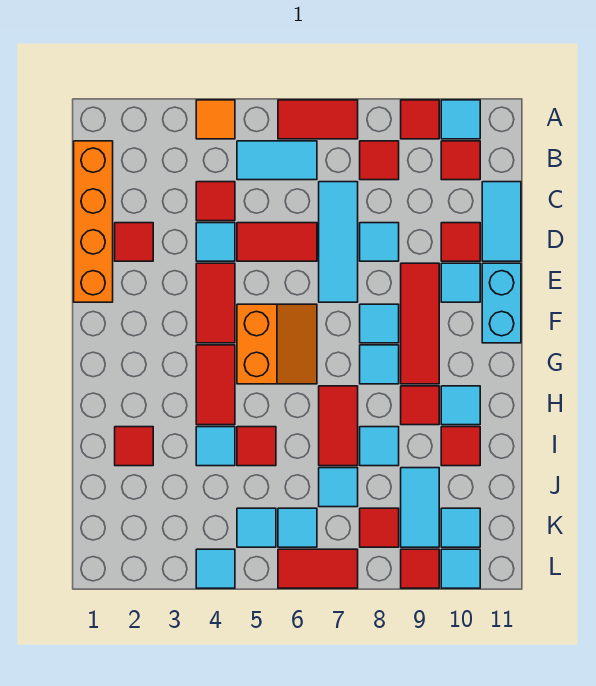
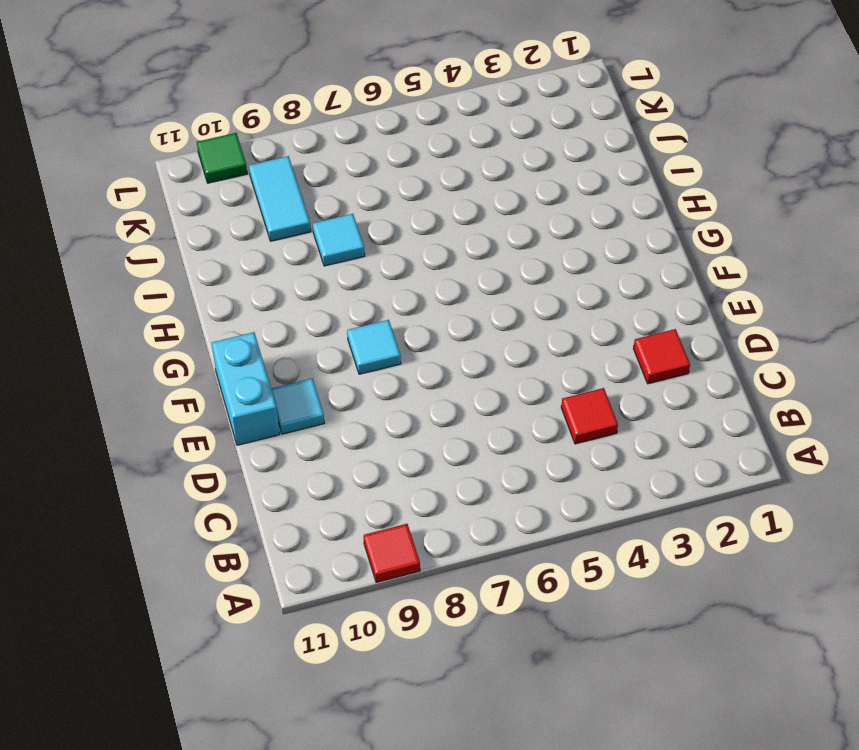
green 1x1 tile [197,133,247,183] -> cyan 1x1 tile [441,549,480,588]
none -> orange 1x1 tile [196,100,235,139]
none -> red 1x2 tile [278,100,358,139]
none -> cyan 1x1 tile [441,100,480,139]
none -> orange 1x4 brick [74,141,113,302]

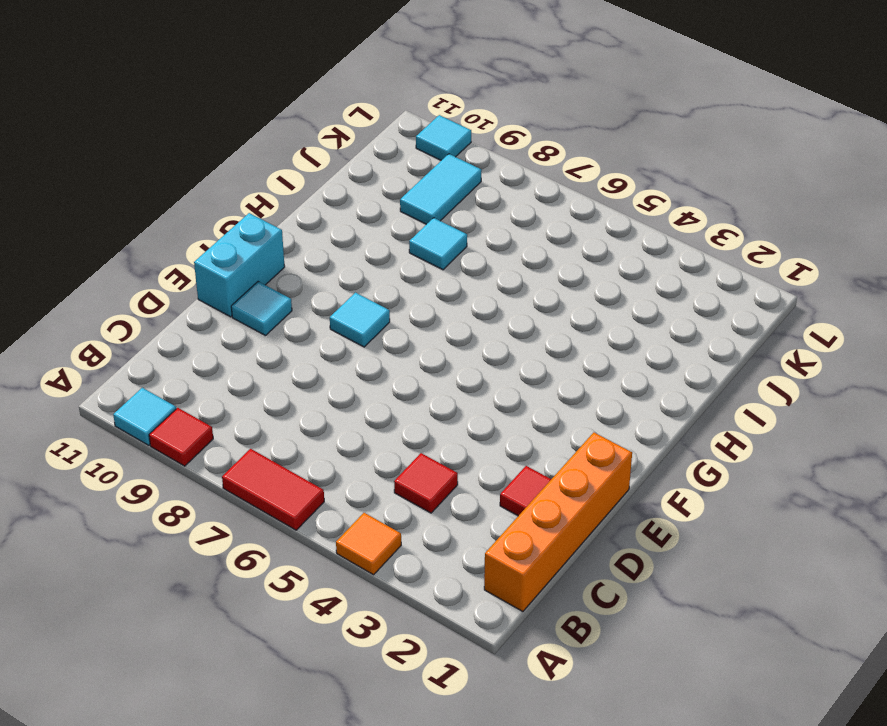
none -> cyan 1x2 tile [237,141,317,180]
none -> red 1x1 tile [360,141,399,180]
none -> red 1x1 tile [441,141,480,180]
none -> cyan 1x3 tile [319,182,358,302]

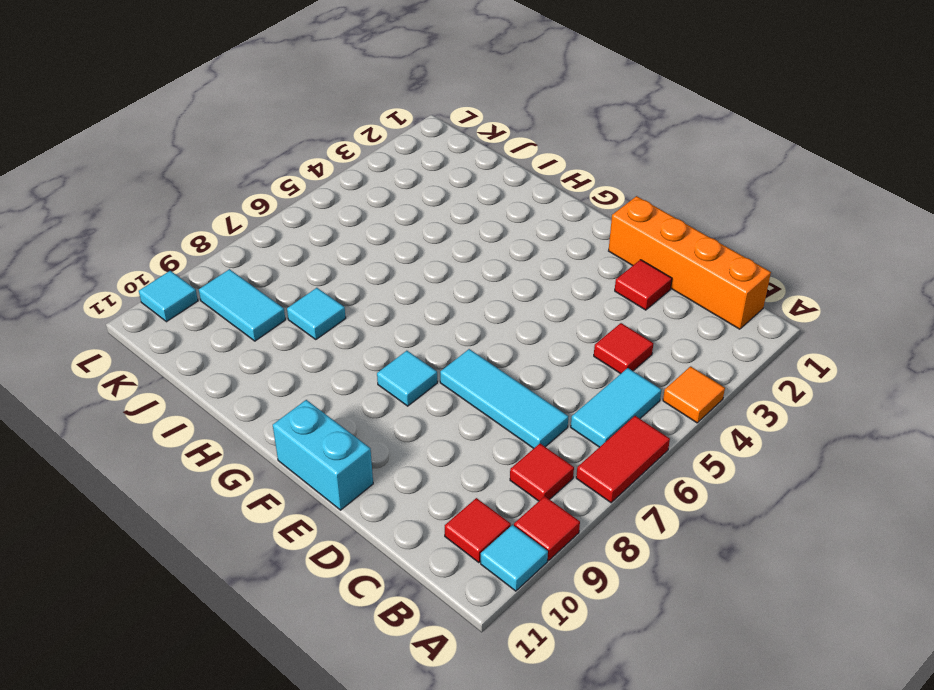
none -> cyan 1x2 tile [482,182,521,261]
none -> cyan 1x1 tile [196,223,235,261]
none -> red 1x2 tile [237,223,317,261]
none -> cyan 1x1 tile [360,223,399,261]

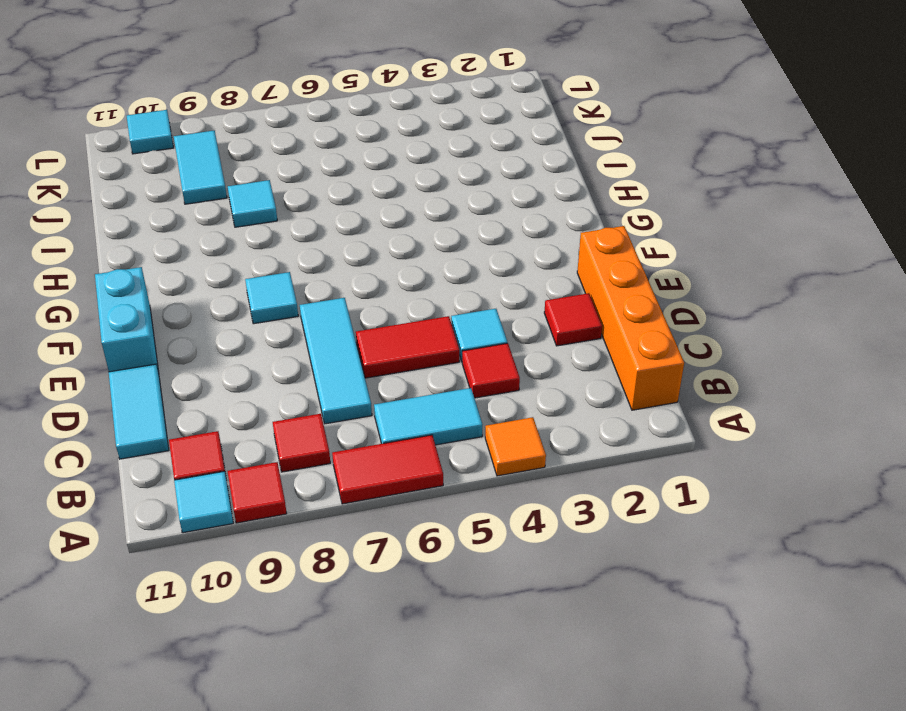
none -> cyan 1x1 tile [360,223,399,261]
none -> red 1x1 tile [441,223,480,261]
none -> red 1x2 tile [196,263,235,343]
none -> red 1x3 tile [401,263,439,384]

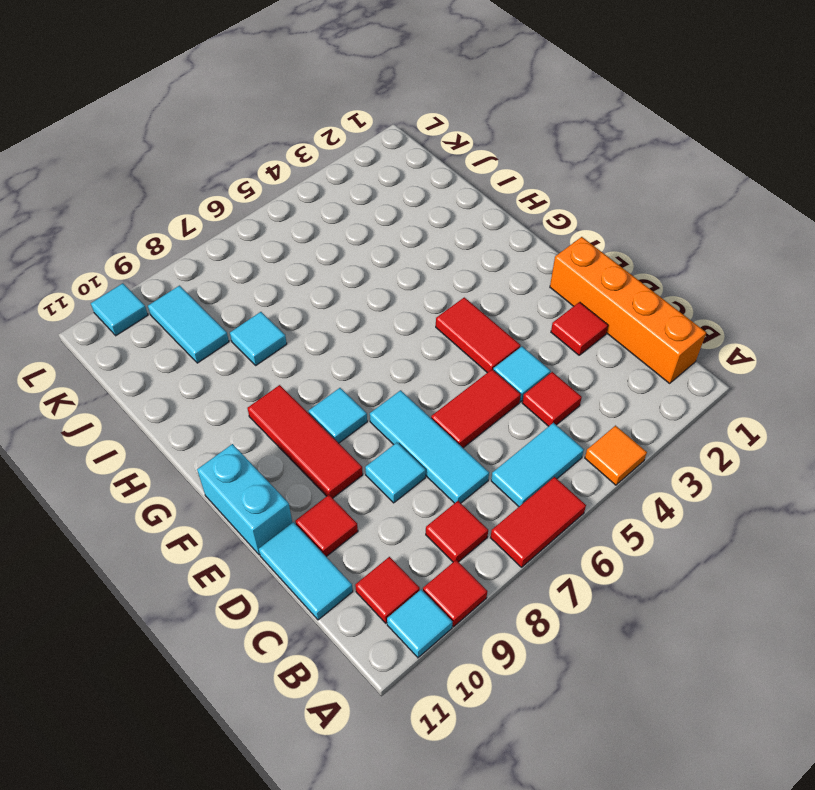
none -> cyan 1x1 tile [441,263,480,302]
none -> orange 2x2 slope [237,304,317,384]
none -> red 1x2 tile [196,345,235,425]
none -> cyan 1x1 tile [360,345,399,384]

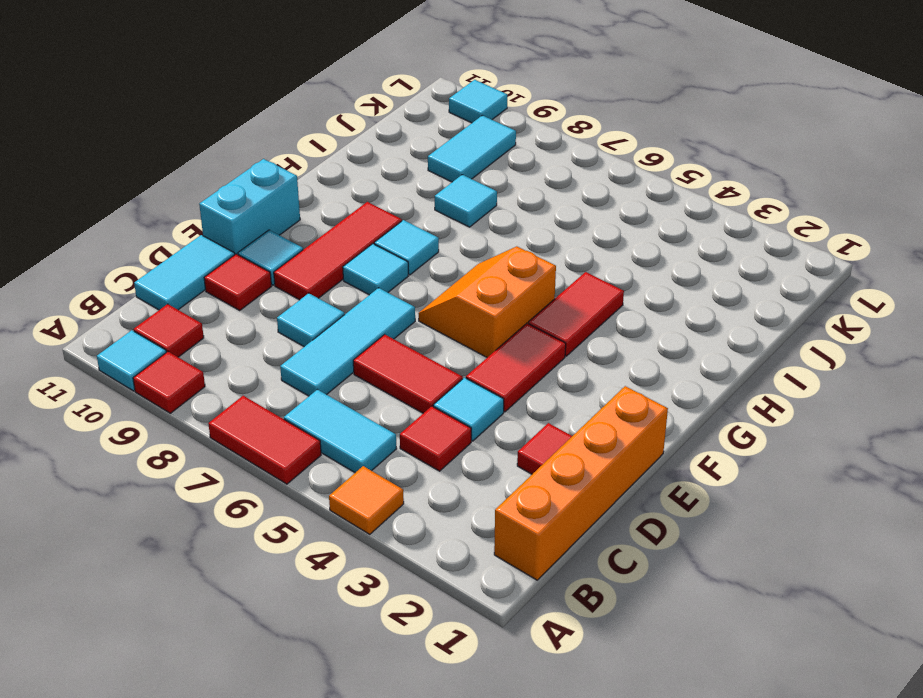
none -> red 1x1 tile [360,141,399,180]
none -> red 1x2 tile [319,386,358,466]
none -> red 1x1 tile [401,386,439,425]
none -> cyan 1x1 tile [441,386,480,425]

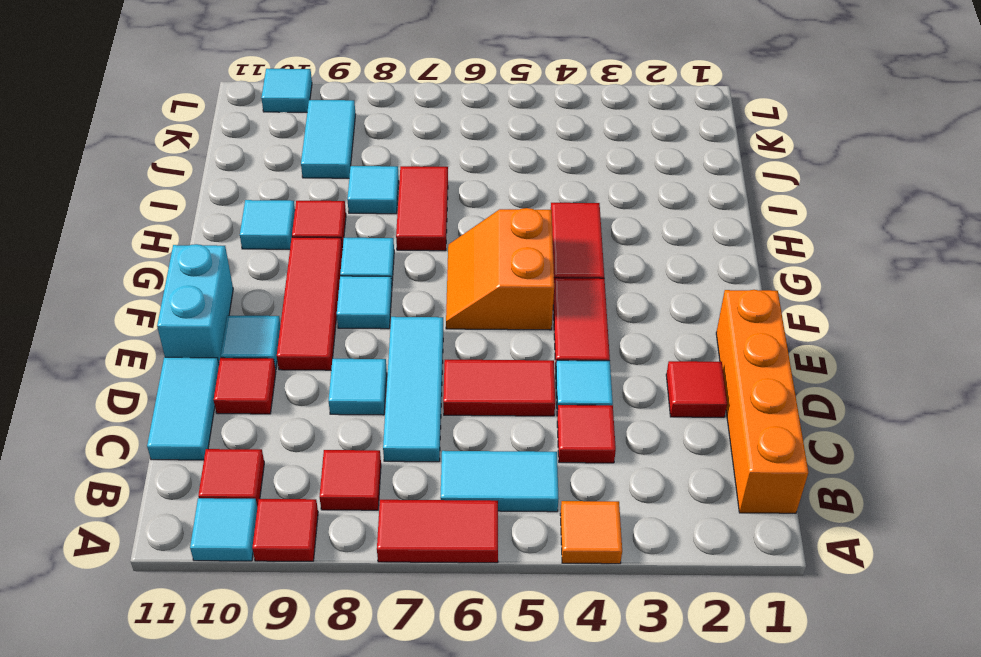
none -> red 1x1 tile [115,427,153,466]
none -> cyan 1x1 tile [196,427,235,466]
none -> red 1x1 tile [237,427,276,466]
none -> red 1x1 tile [441,427,480,466]

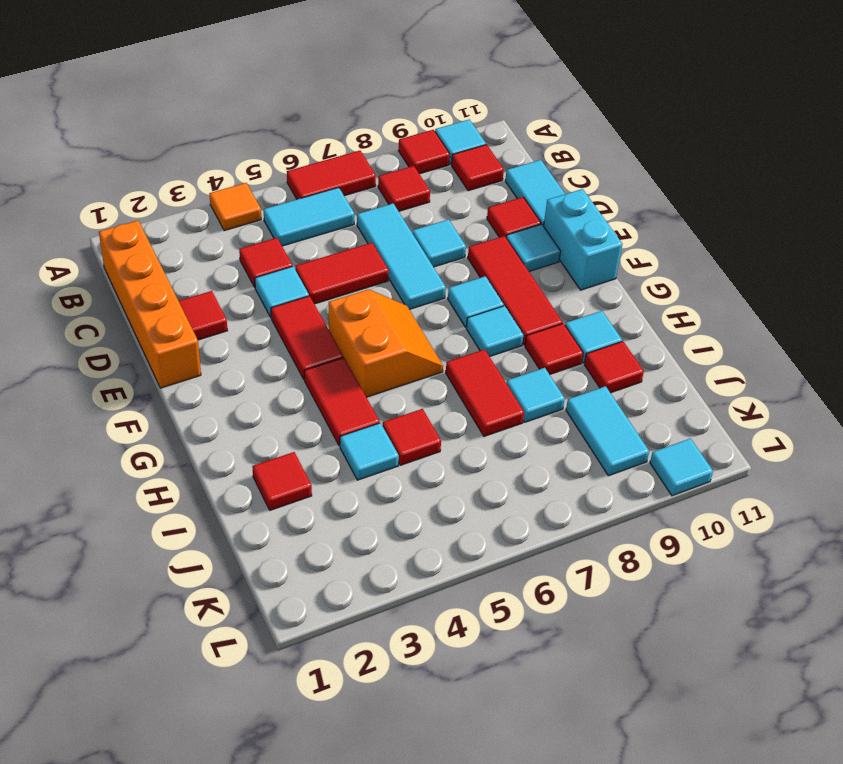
none -> cyan 1x1 tile [319,468,358,507]
none -> cyan 1x1 tile [237,508,276,547]
none -> cyan 1x1 tile [278,508,317,547]
none -> red 1x1 tile [360,508,399,547]

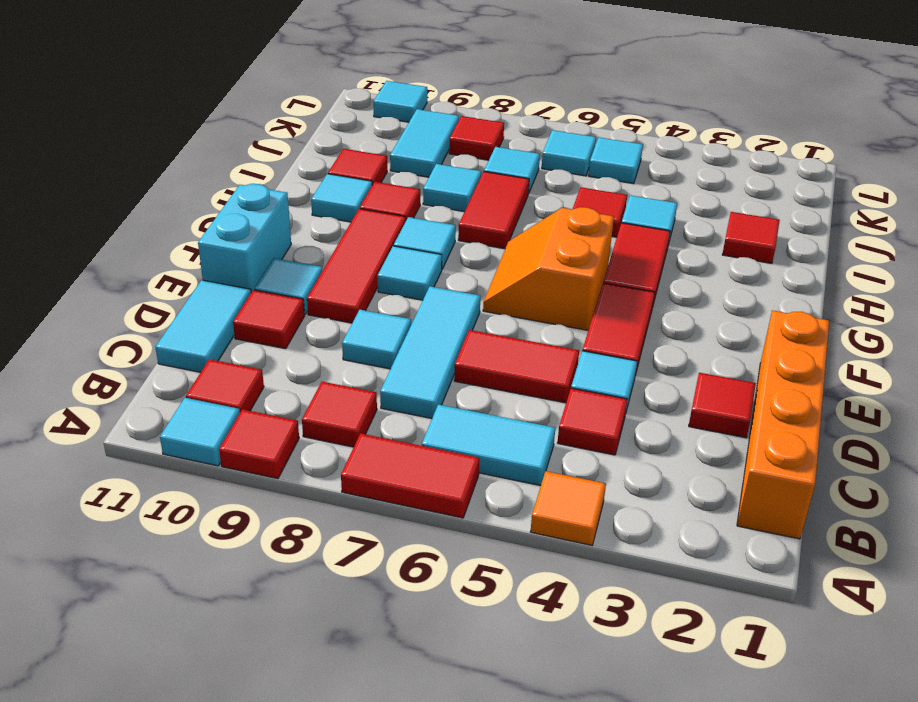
none -> cyan 1x1 tile [441,508,480,547]
none -> cyan 1x1 tile [196,549,235,588]
none -> red 1x2 tile [278,549,358,588]
none -> red 1x1 tile [401,549,439,588]

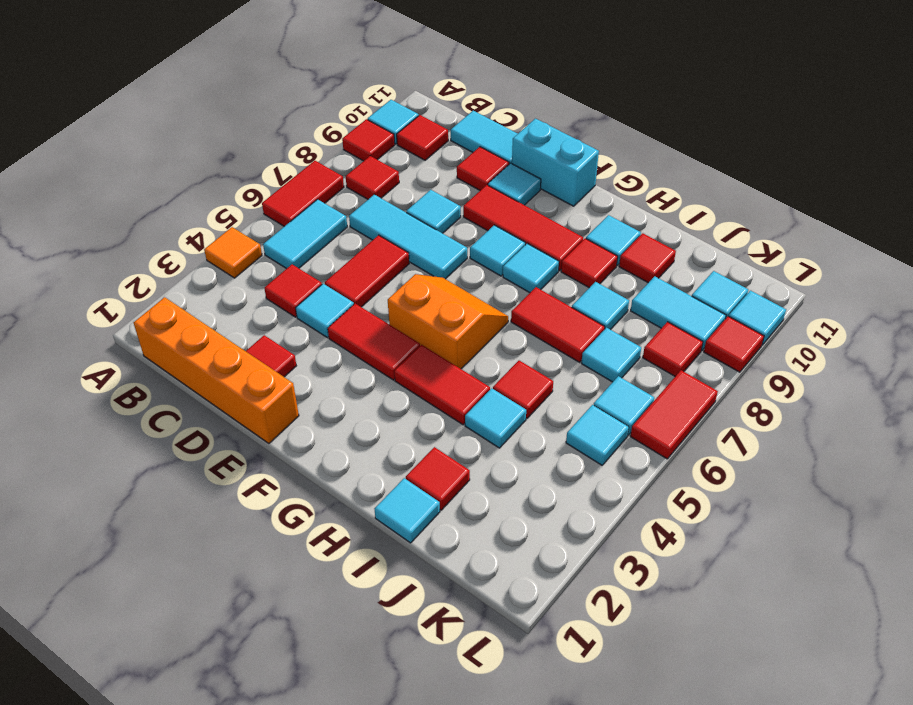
cyan 1x1 tile [374,478,440,543] -> cyan 1x1 tile moved to [196,549,235,588]

